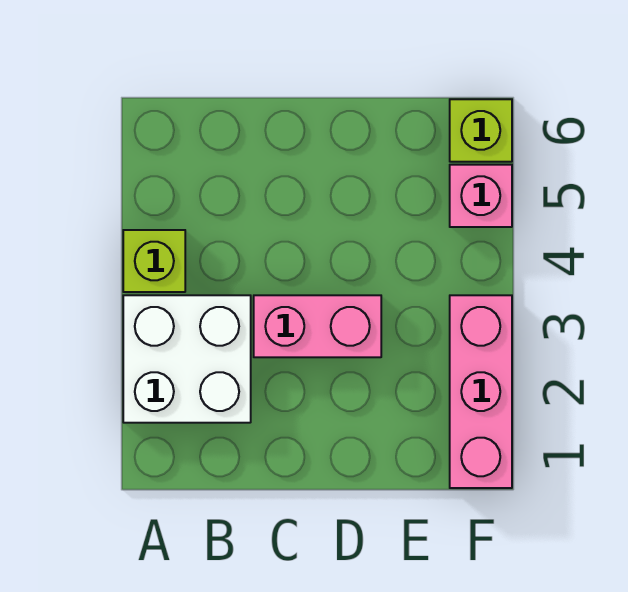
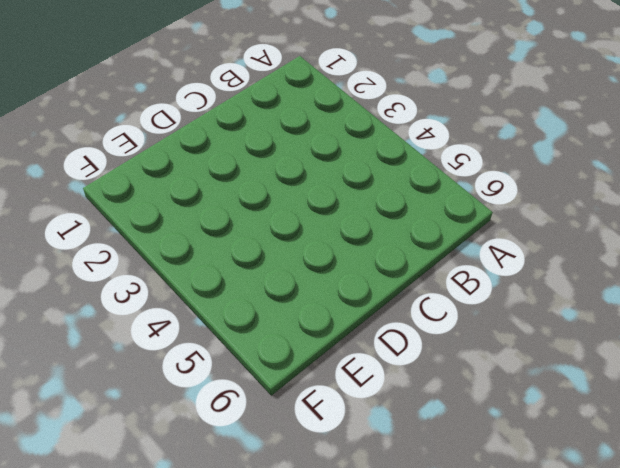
none -> white 2x2 brick [123,295,251,423]
none -> lime 1x1 brick [123,230,185,292]

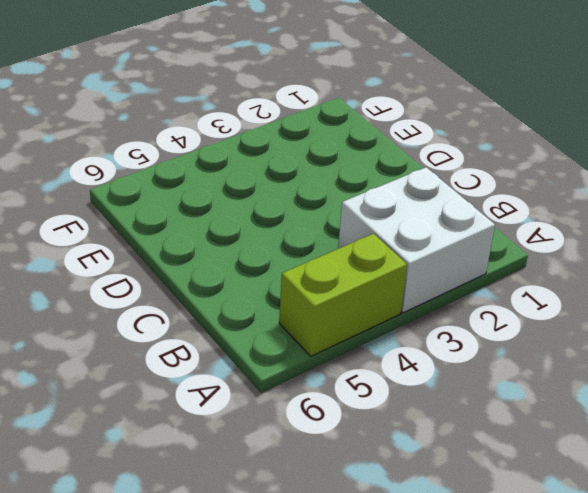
lime 1x2 brick [279,234,407,356] -> lime 1x1 brick [123,230,185,292]
none -> pink 1x2 brick [254,295,381,357]
none -> pink 1x3 brick [450,295,512,488]

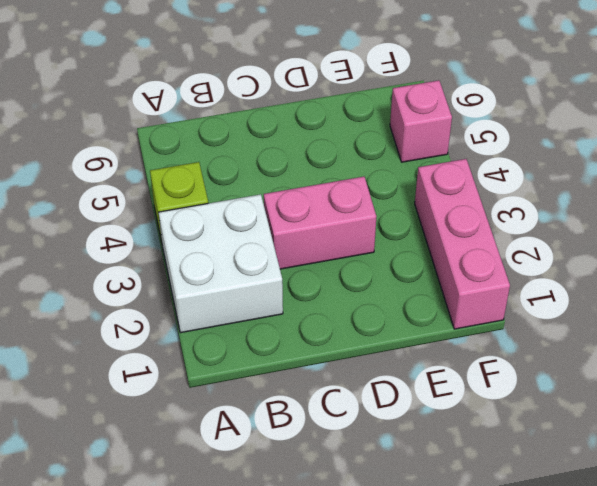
none -> lime 1x1 brick [450,99,512,162]

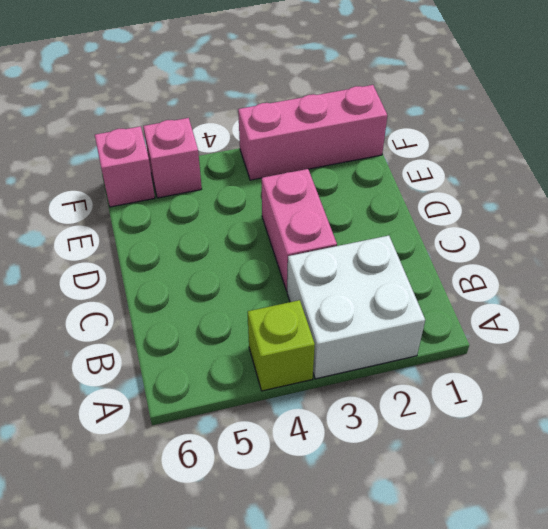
pink 1x1 brick [95,126,155,207] -> lime 1x1 brick [450,99,512,162]

